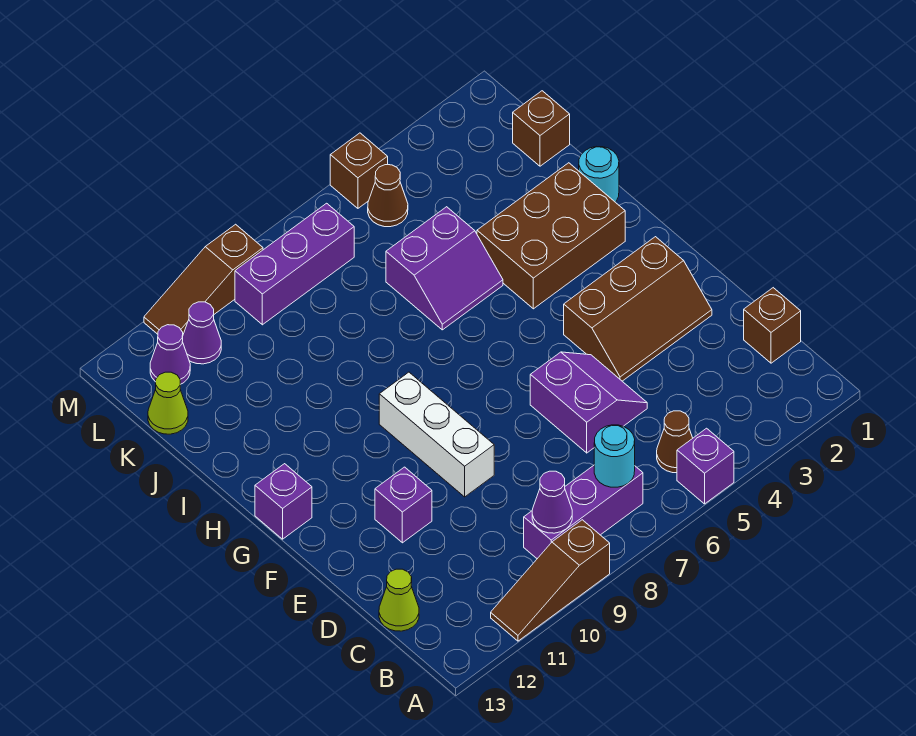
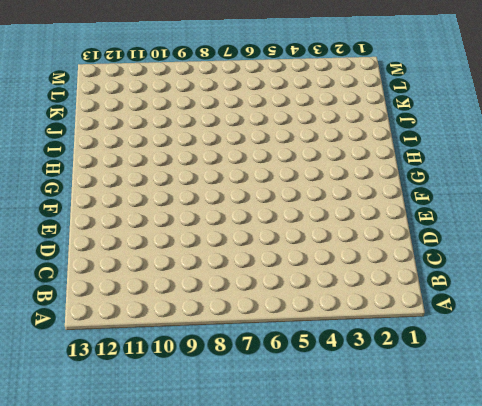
none -> purple 1x1 brick [677,428,734,504]
none -> brown 1x3 slope [491,520,610,641]
none -> brown 1x1 cone [657,411,693,473]

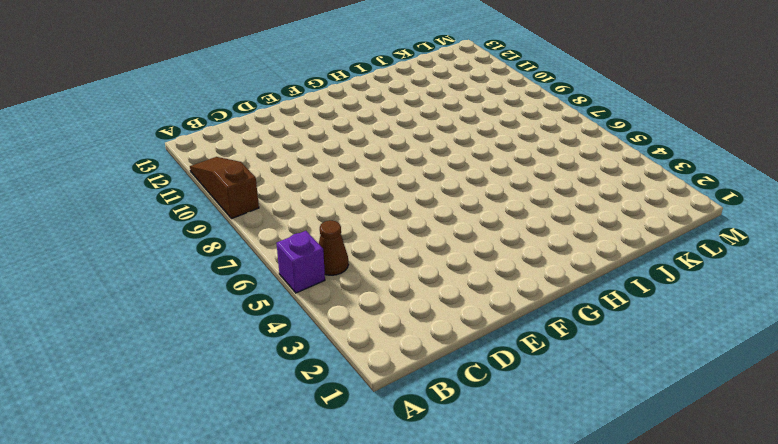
none -> purple 1x3 brick [524,465,643,559]
none -> brown 1x1 brick [744,288,801,363]
none -> lime 1x1 cone [379,569,419,631]

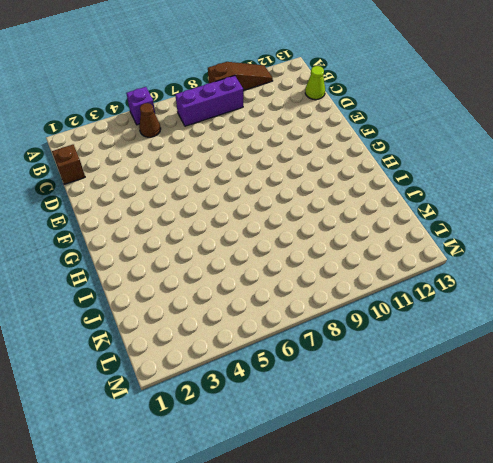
none -> purple 2x2 slope [530,352,647,453]
none -> brown 2x3 slope [564,237,712,381]
none -> white 1x3 brick [379,372,494,497]

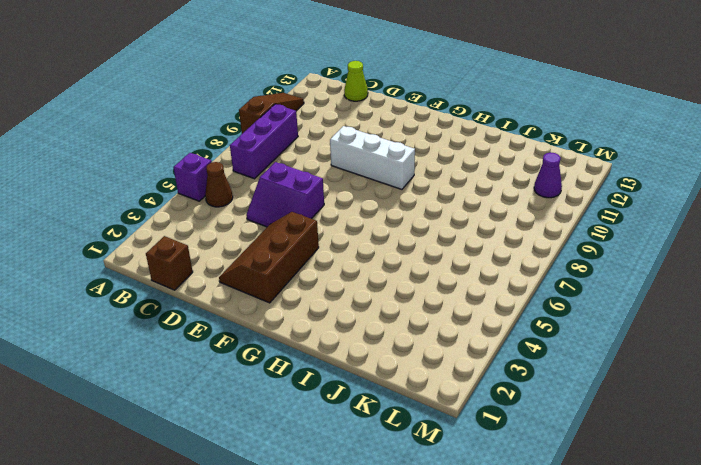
none -> purple 1x1 brick [375,467,432,543]
none -> purple 1x1 brick [255,464,312,539]
none -> brown 2x3 brick [477,163,625,309]

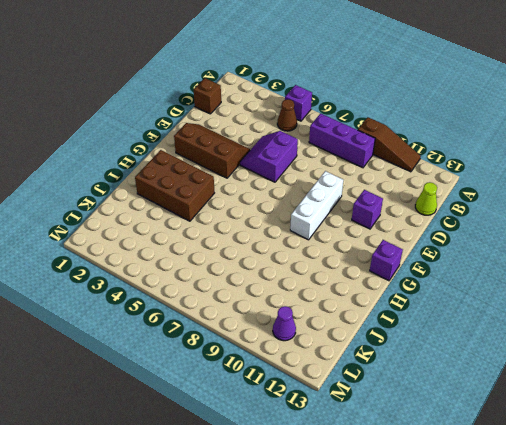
none -> cyan 1x1 round brick [579,146,619,202]
none -> purple 2x2 slope [386,207,503,330]
none -> brown 1x1 brick [513,91,570,166]

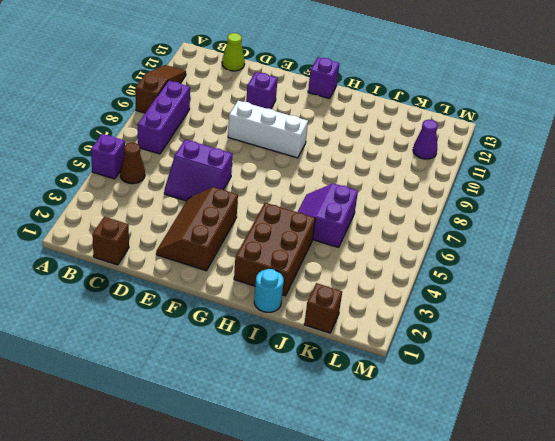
none -> lime 1x1 cone [148,372,188,434]
none -> brown 1x1 cone [368,165,408,227]
none -> purple 1x3 brick [235,203,354,325]

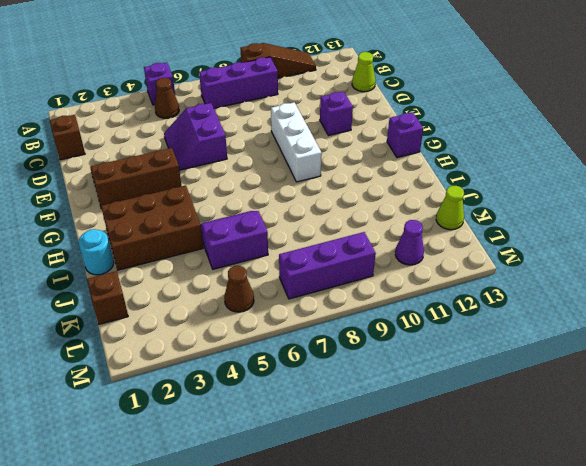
none -> purple 1x1 cone [150,325,190,384]
none -> brown 1x1 brick [330,133,388,208]
none -> brown 1x3 slope [144,224,263,334]

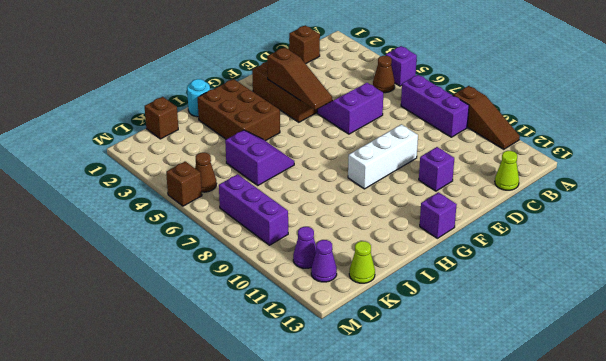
brown 1x3 slope [267,47,332,110] -> brown 1x3 slope moved to [144,224,263,334]
none -> cyan 1x1 round brick [594,425,635,487]
none -> purple 1x1 cone [532,471,572,533]

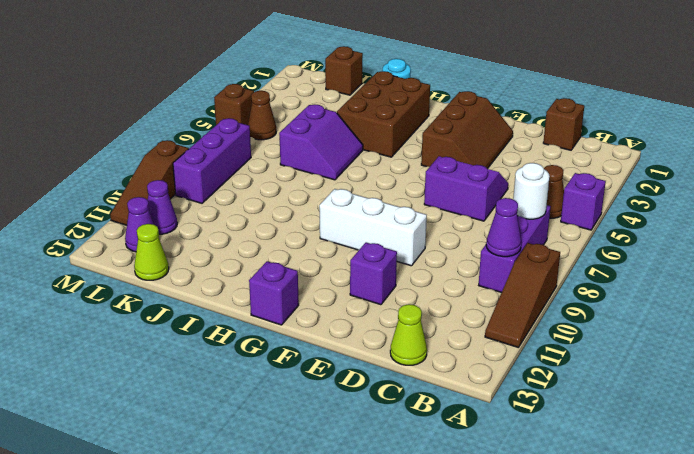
white 1x1 round brick [513,163,550,219] -> cyan 1x1 round brick [594,425,635,487]

